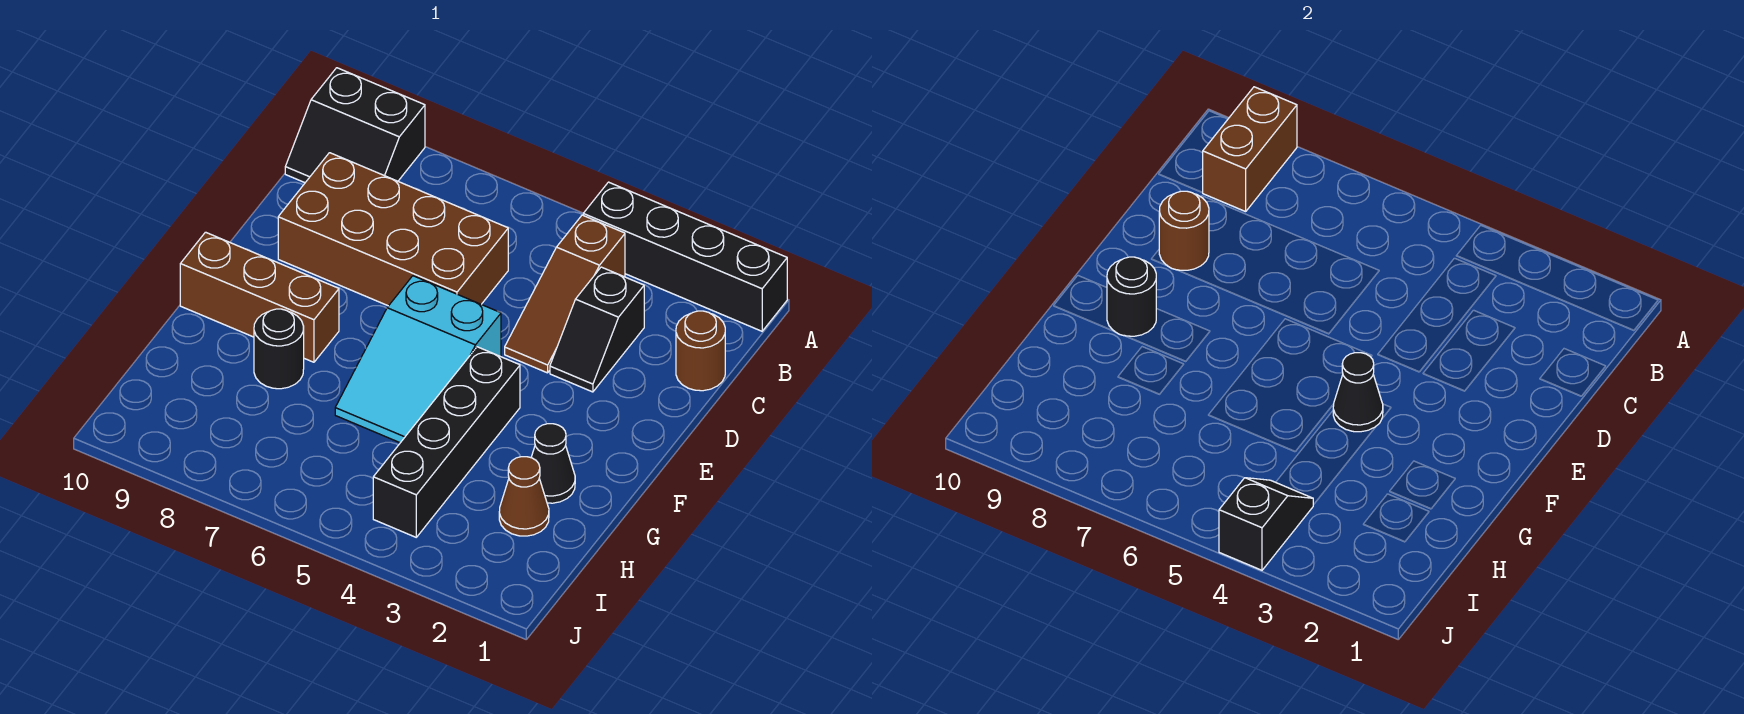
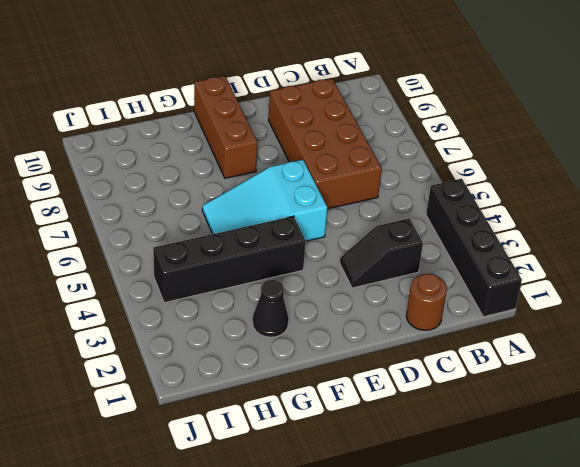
none -> black 2x2 slope [285,68,425,183]
none -> brown 1x3 slope [505,215,625,373]
none -> black 1x1 round brick [254,309,304,389]

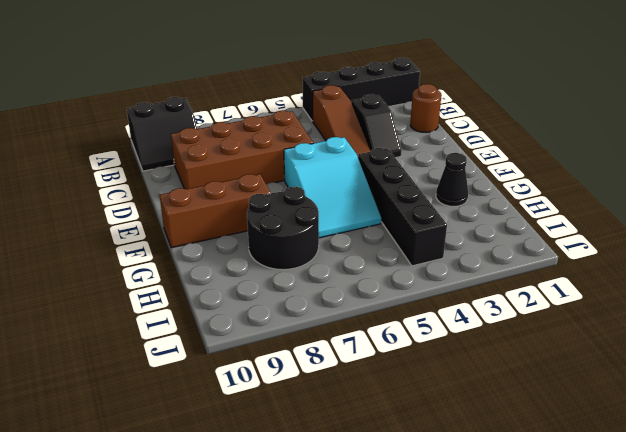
black 2x2 round brick [247,187,319,270] -> black 1x1 round brick [254,309,304,389]
none -> brown 1x1 cone [499,457,549,536]
none -> brown 1x2 brick [1202,87,1297,212]
none -> brown 1x1 round brick [1159,191,1209,270]

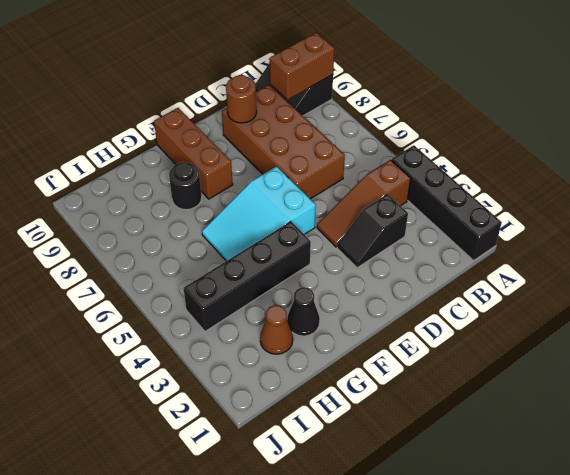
none -> brown 1x1 round brick [676,311,725,391]
none -> black 1x1 cone [1333,353,1383,432]
none -> black 1x1 round brick [1107,257,1156,336]

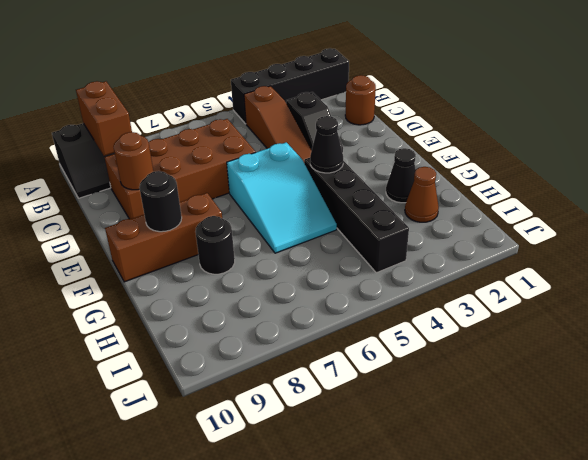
none -> black 1x2 slope [1219,478,1313,570]

